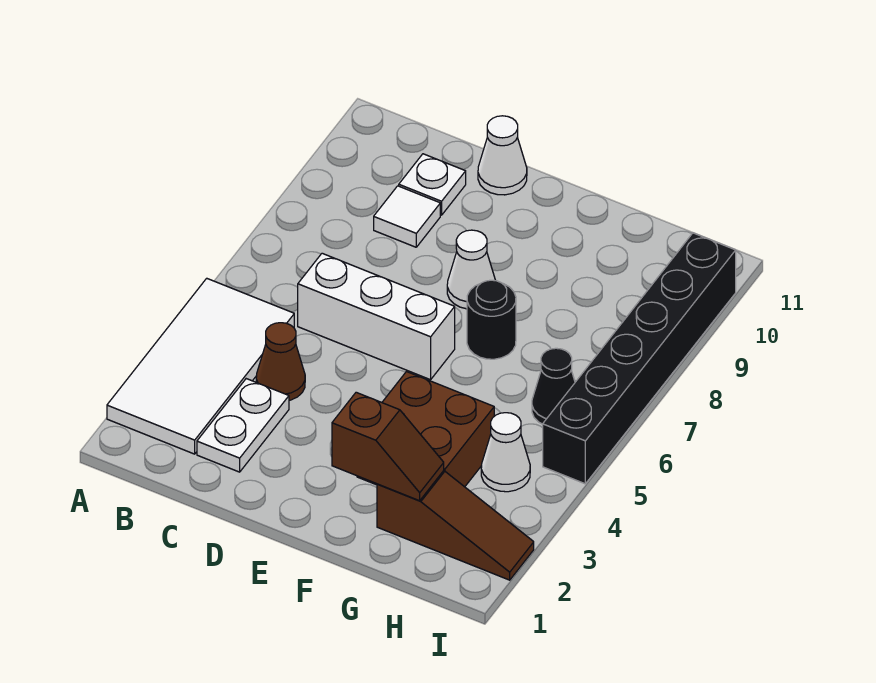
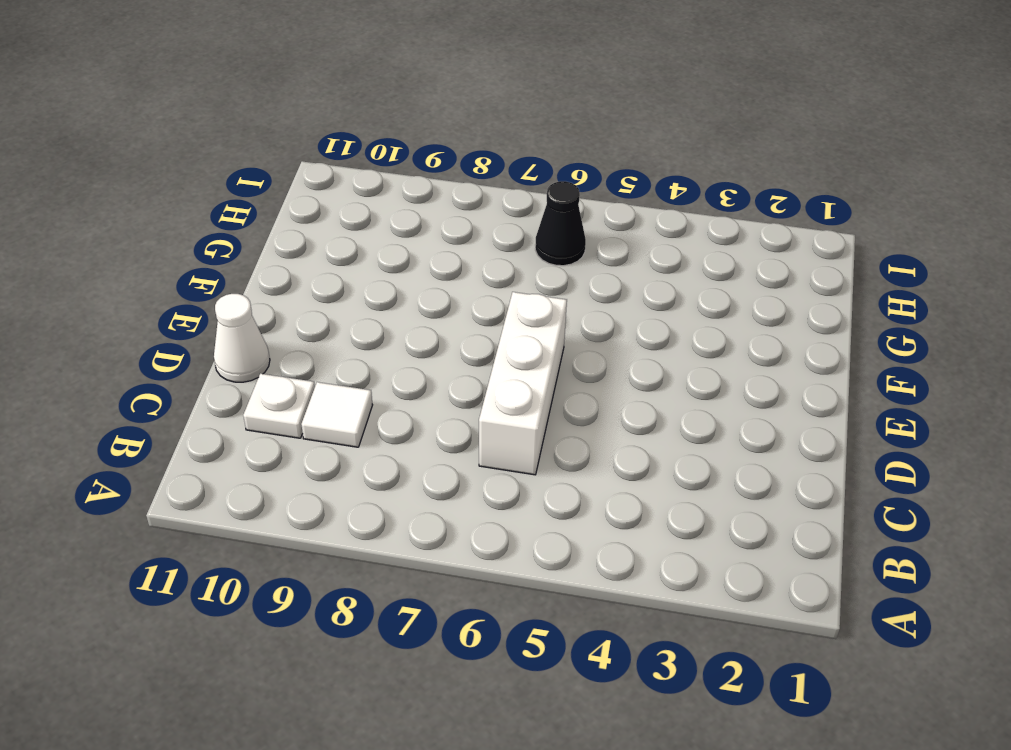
none -> white 2x4 tile [107,278,294,454]
none -> white 1x2 plate [197,379,289,472]
none -> brown 1x1 cone [256,323,305,400]

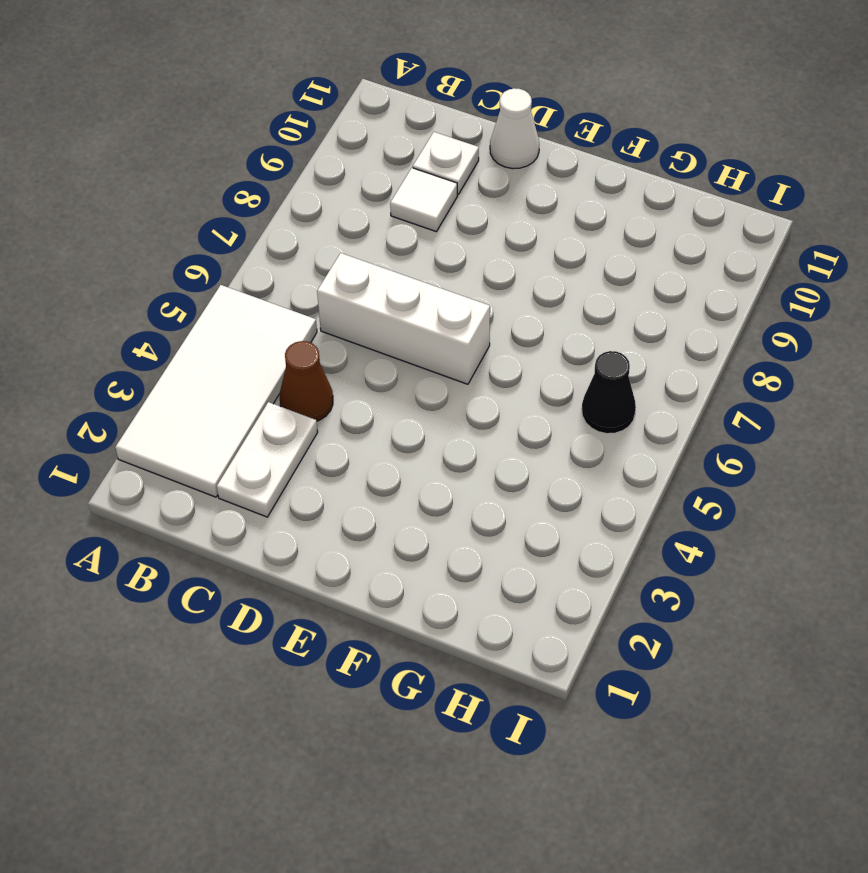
none -> white 1x1 cone [447,230,496,309]
none -> brown 2x2 brick [357,372,494,487]
none -> black 1x1 round brick [467,280,516,359]

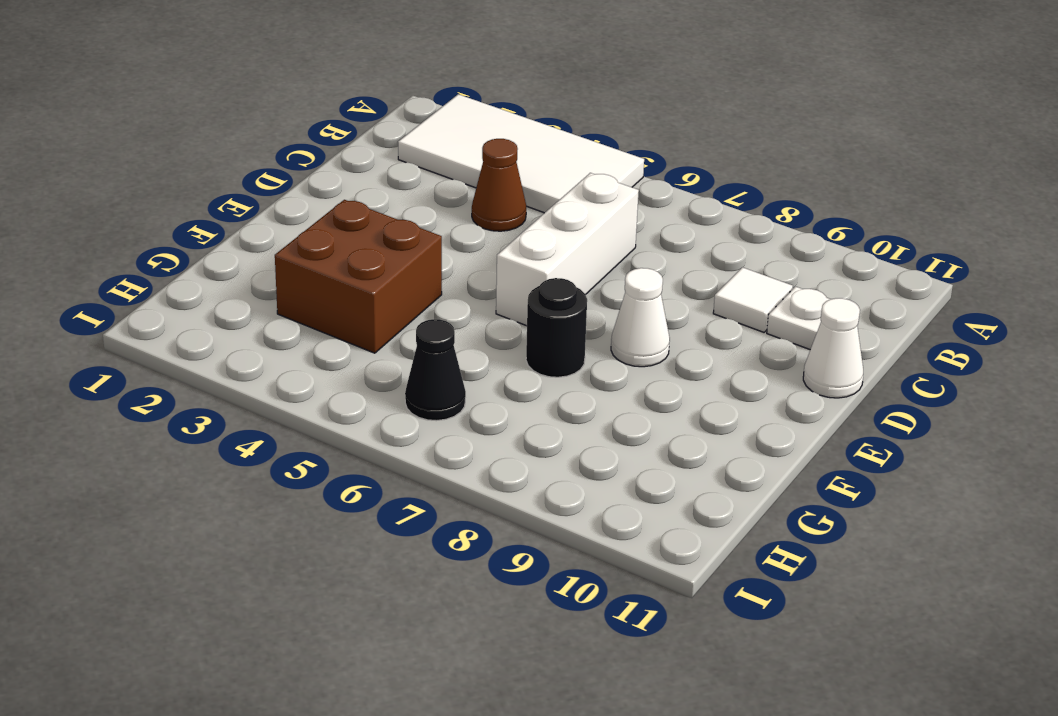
none -> white 1x2 plate [197,379,289,472]
none -> brown 1x3 slope [377,471,534,580]
none -> white 1x1 cone [481,413,530,492]

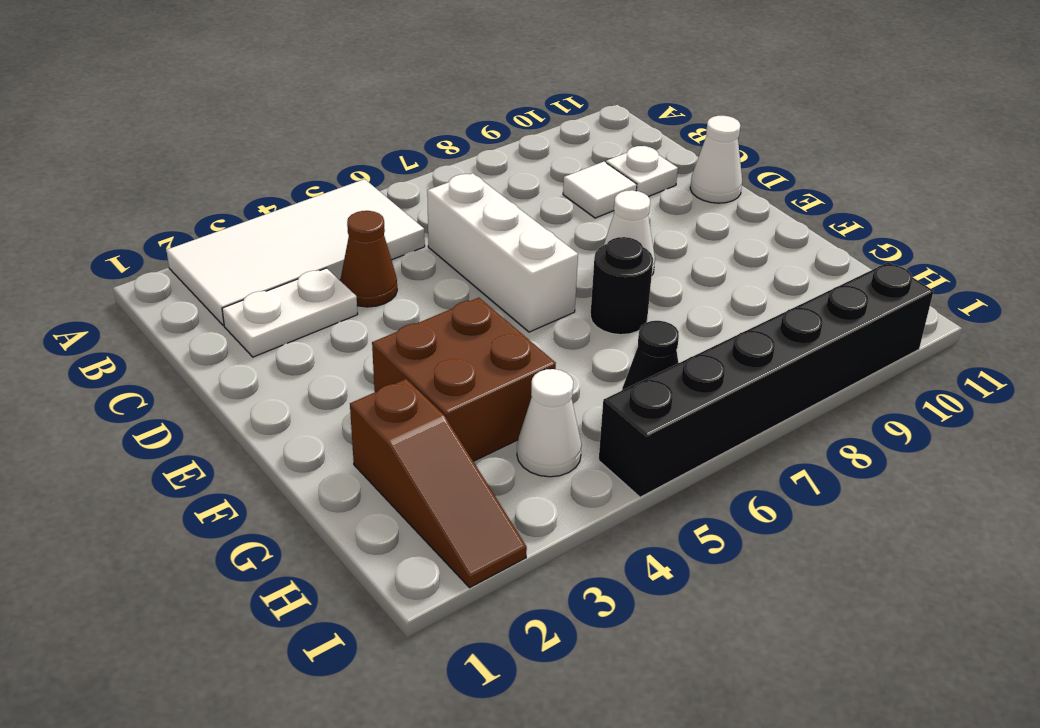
none -> brown 1x2 slope [332,392,444,501]

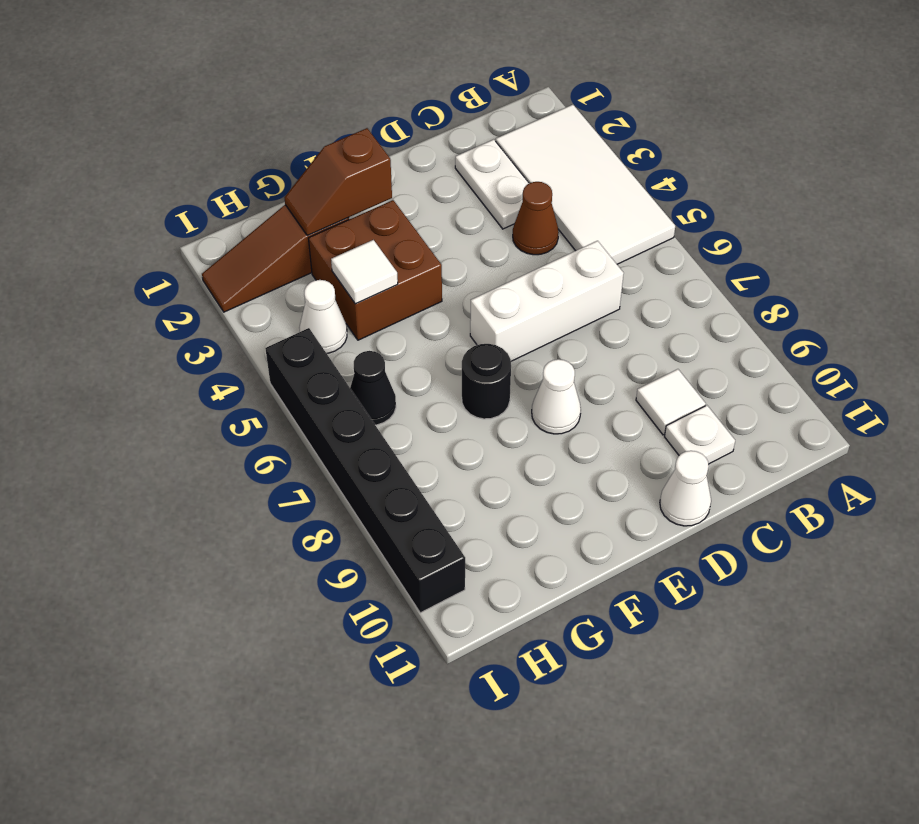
white 1x1 tile [331,240,398,304] -> none

